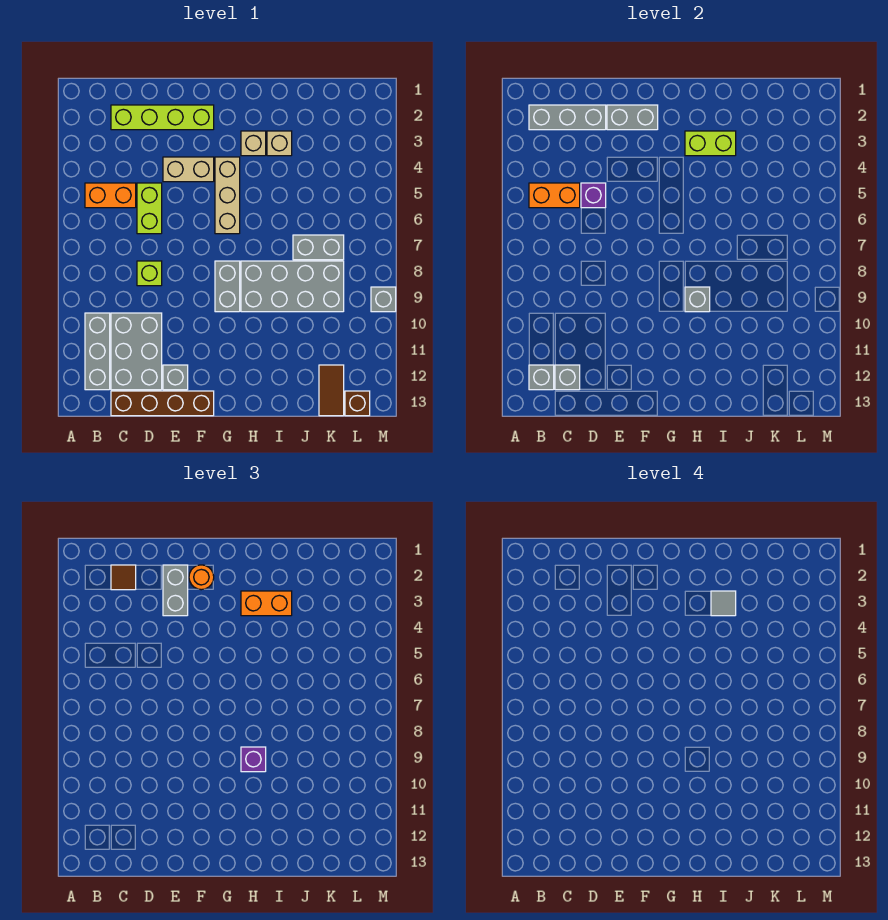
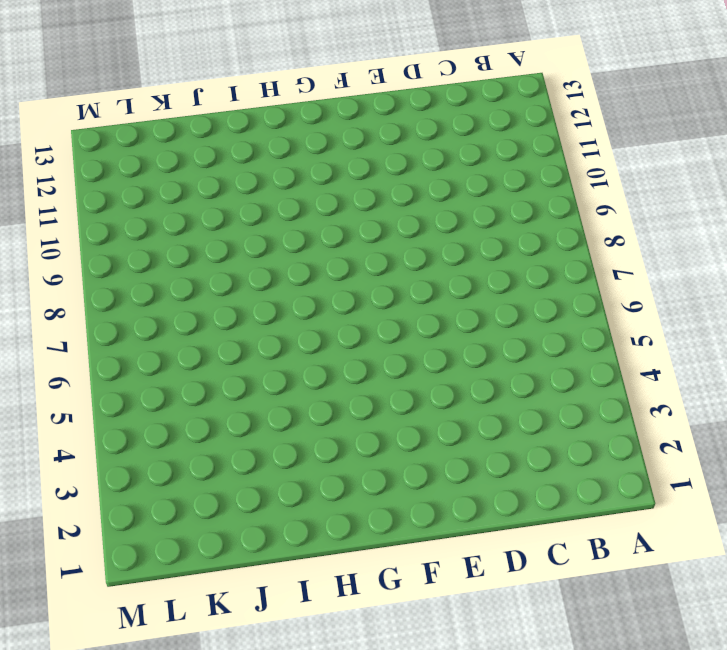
none -> orange 1x2 brick [85,183,136,208]
none -> grey 1x3 brick [85,313,110,390]
none -> lime 1x4 brick [111,105,214,130]
none -> grey 2x3 brick [111,313,162,390]

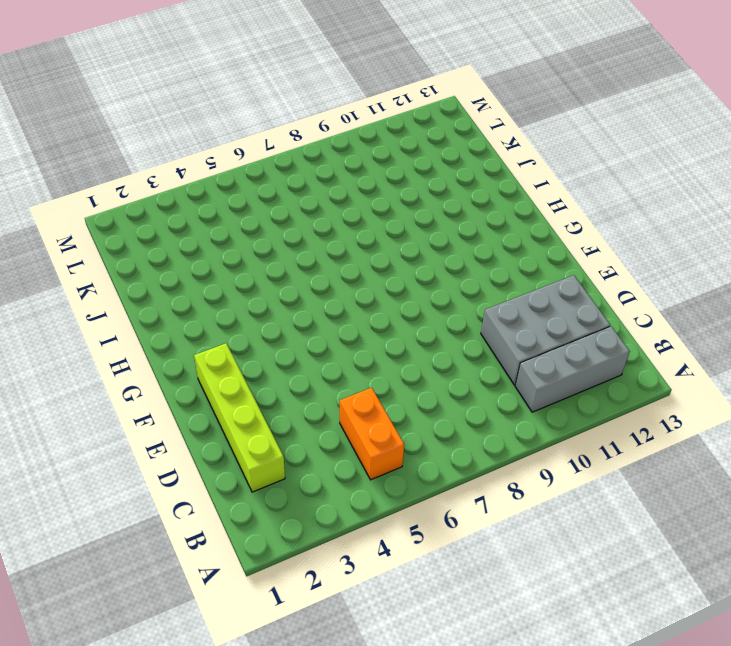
none -> brown 1x4 brick [111,391,214,416]
none -> lime 1x2 brick [137,183,162,234]
none -> lime 1x1 brick [137,261,162,286]
none -> tan 1x2 brick [163,157,214,182]

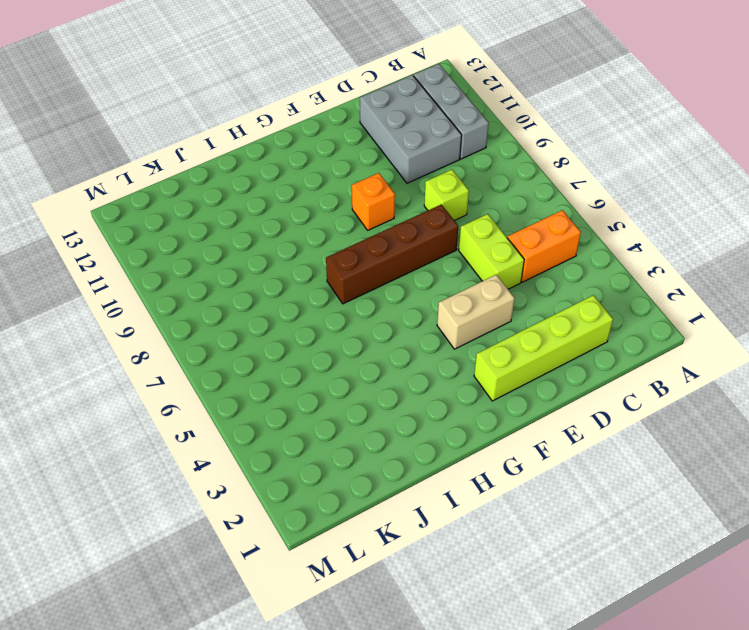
brown 1x4 brick [326,204,458,304] -> brown 1x4 brick moved to [111,391,214,416]
orange 1x1 brick [352,173,395,230] -> none
none -> grey 1x1 brick [163,365,188,390]
none -> tan 1x3 brick [215,157,240,234]
none -> grey 1x2 brick [215,261,240,312]
none -> tan 1x1 brick [241,131,266,156]

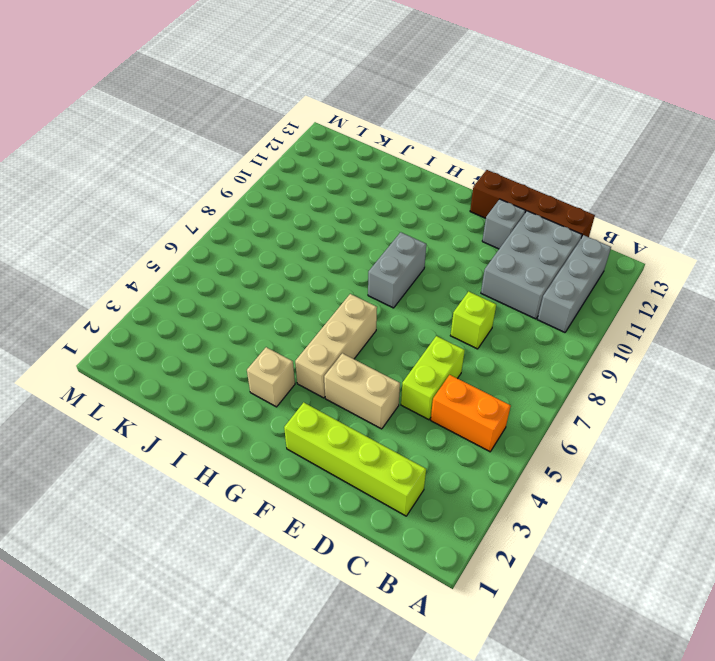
none -> grey 2x4 brick [241,261,344,312]
none -> tan 1x1 brick [267,131,292,156]
none -> grey 1x2 brick [293,235,344,260]
none -> brown 1x2 tile [319,365,344,416]

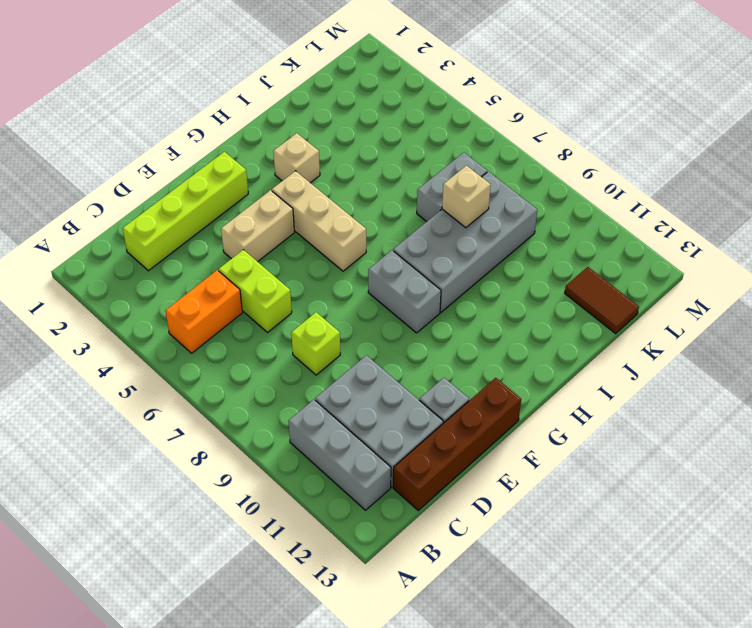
tan 1x1 brick [442,166,491,228] -> tan 1x1 brick moved to [267,131,292,156]
none -> brown 1x1 brick [345,391,370,416]
none -> grey 1x1 brick [371,287,396,312]
none -> grey 1x3 brick [529,105,606,130]
none -> orange 1x2 brick [529,183,580,208]

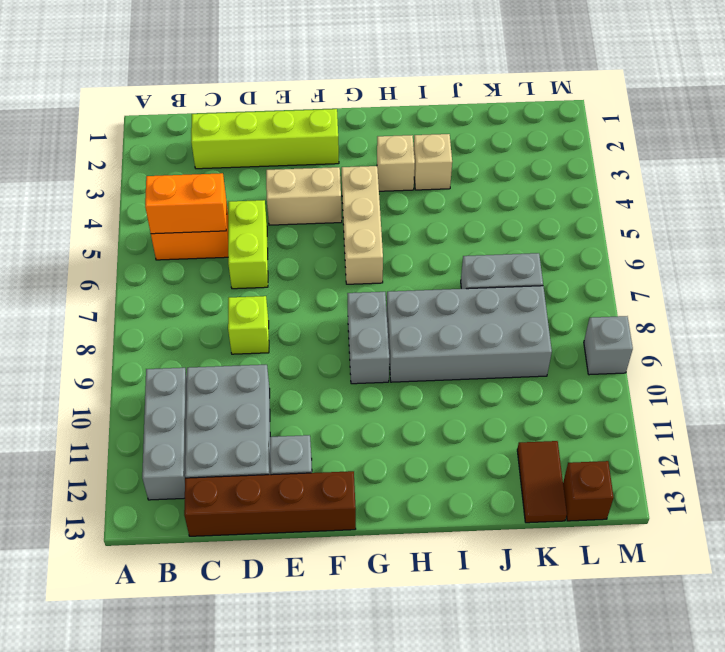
none -> grey 1x3 brick [529,105,606,130]
none -> grey 1x1 brick [529,365,554,390]
none -> grey 1x1 brick [555,365,580,390]
none -> purple 1x1 brick [581,183,606,208]

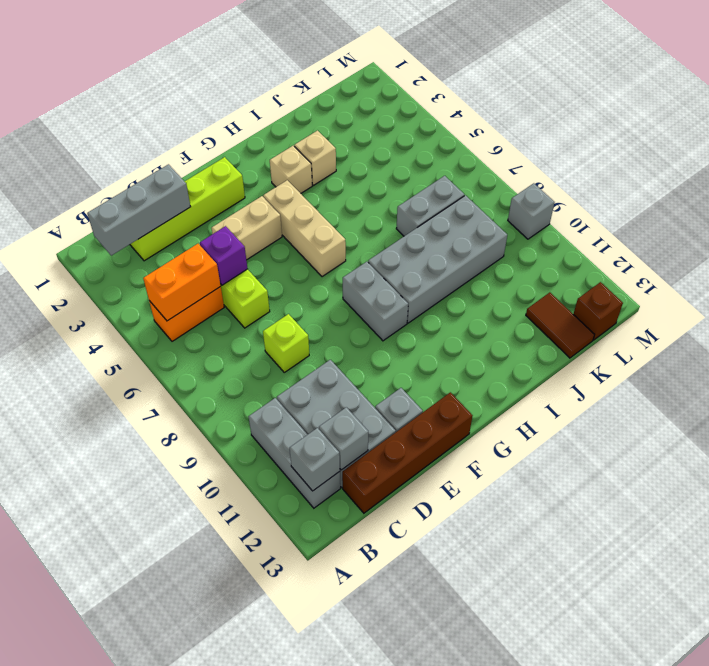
none -> grey 1x2 brick [607,105,658,130]
none -> lime 1x2 brick [685,131,736,156]
none -> grey 1x1 brick [685,287,710,312]
none -> brown 1x1 tile [111,565,136,590]

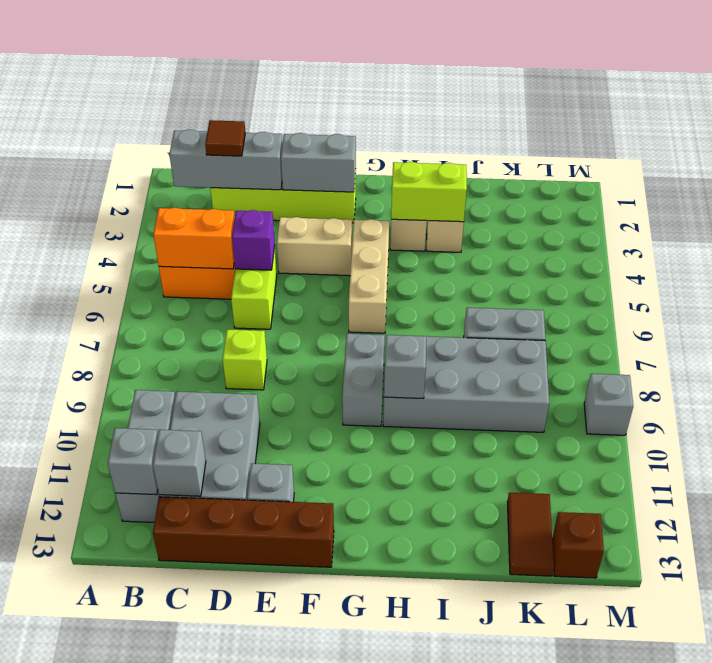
none -> grey 1x2 brick [163,565,188,616]
none -> orange 1x1 round brick [189,565,214,590]
none -> orange 1x2 brick [241,591,292,616]
none -> purple 1x1 brick [241,747,266,772]

